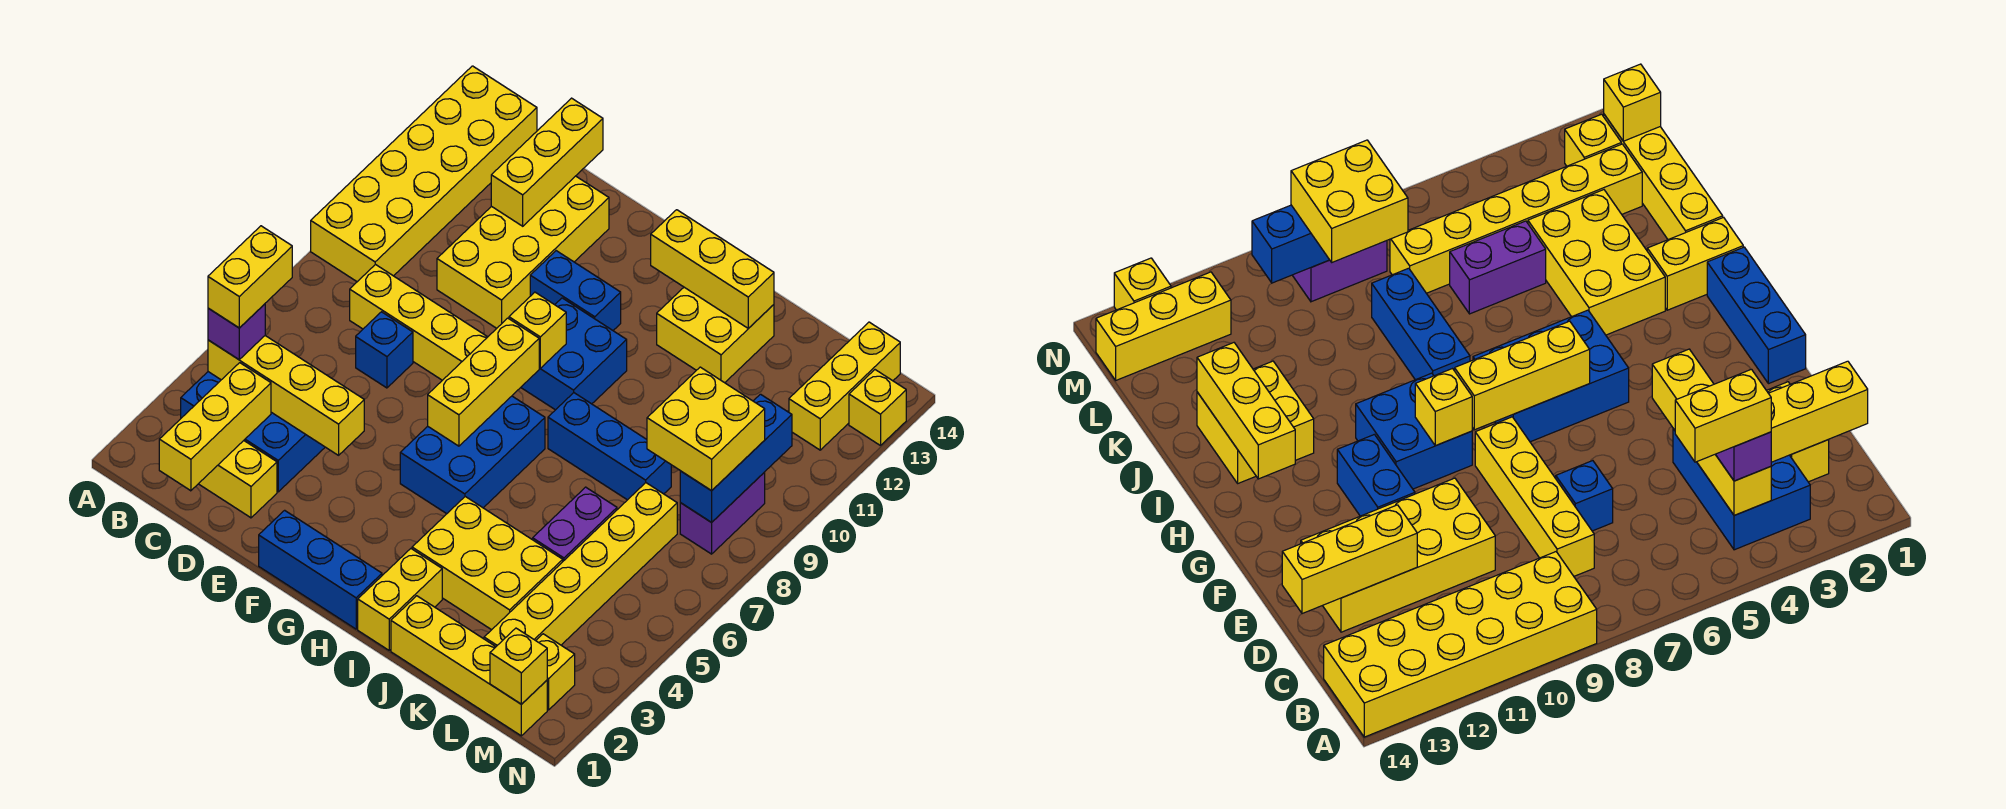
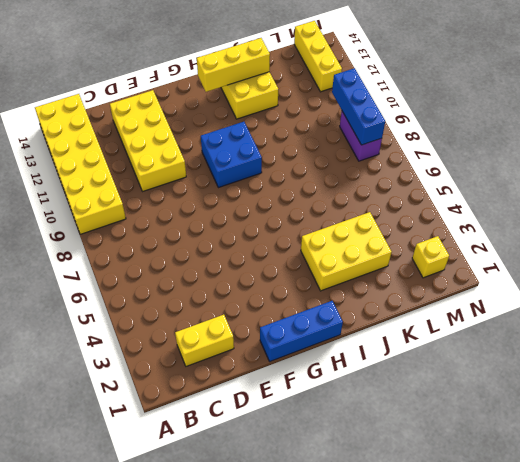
none -> blue 2x3 brick [181,372,325,492]
none -> yellow 1x4 brick [350,264,487,380]
none -> blue 1x1 brick [356,312,413,388]
none -> blue 1x2 brick [530,251,621,330]

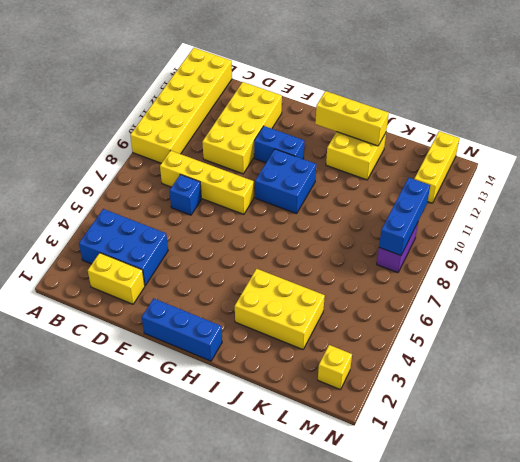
none -> blue 2x3 brick [400,396,545,514]
none -> yellow 1x2 brick [358,549,442,650]
none -> blue 1x3 brick [548,393,671,500]
none -> yellow 1x4 brick [391,596,547,736]

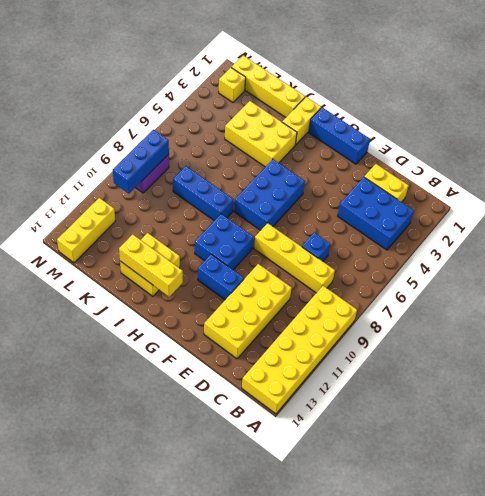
none -> purple 1x2 brick [533,487,617,561]
none -> yellow 1x6 brick [484,483,677,646]
none -> yellow 1x1 brick [849,370,906,446]
none -> yellow 1x4 brick [208,336,364,455]

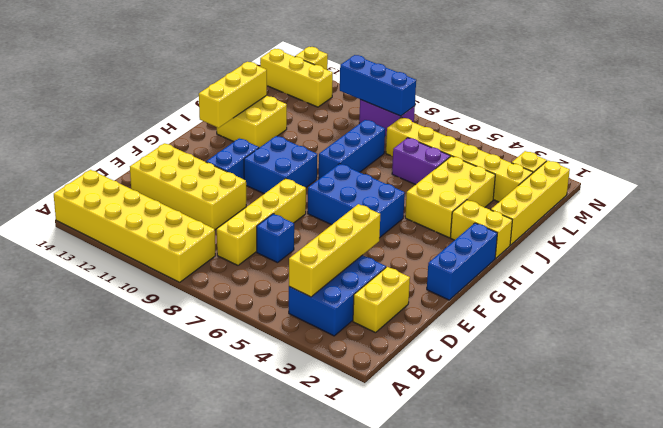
none -> yellow 1x3 brick [159,363,271,491]
none -> yellow 1x3 brick [491,98,603,226]
none -> yellow 1x3 brick [428,318,539,446]
none -> yellow 1x1 brick [509,292,566,368]

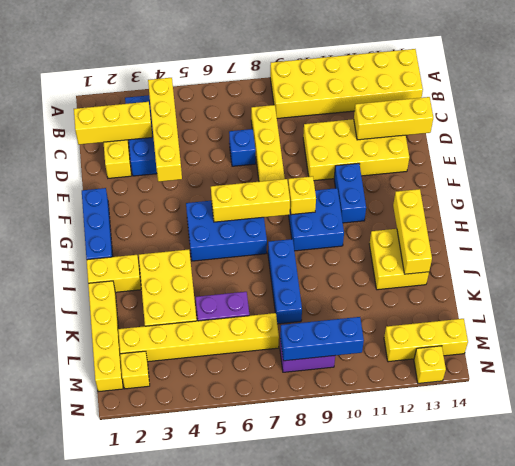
none -> yellow 1x1 brick [490,628,547,704]
none -> purple 1x1 brick [208,304,265,359]
none -> yellow 2x2 brick [647,367,765,491]
none -> yellow 1x2 brick [208,226,292,328]

